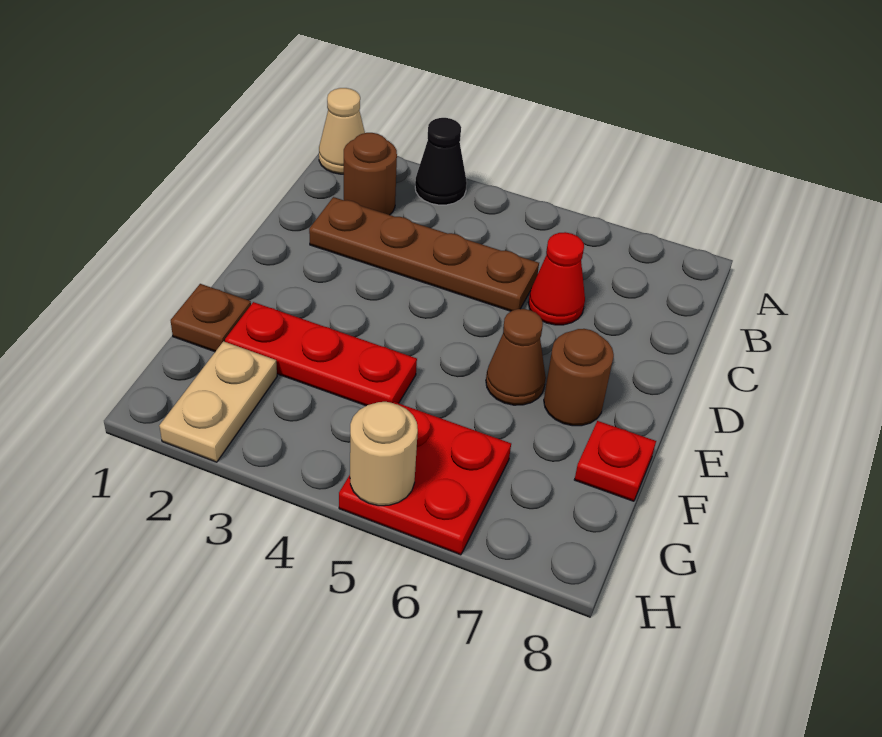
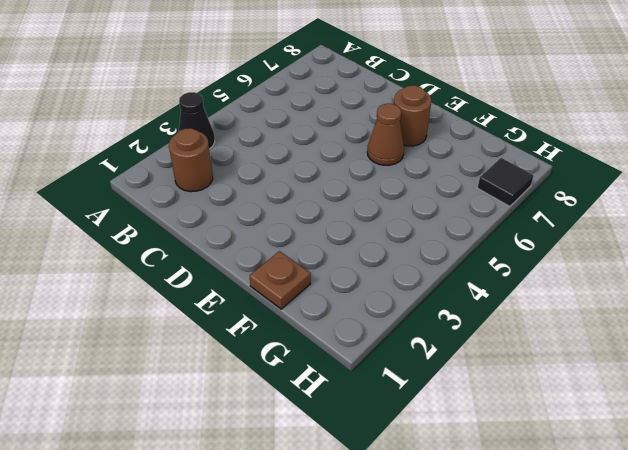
black 1x1 tile [478,158,534,206] -> none
none -> tan 1x1 cone [319,88,365,174]
none -> brown 1x4 plate [309,197,539,311]
none -> red 1x1 cone [528,232,585,325]

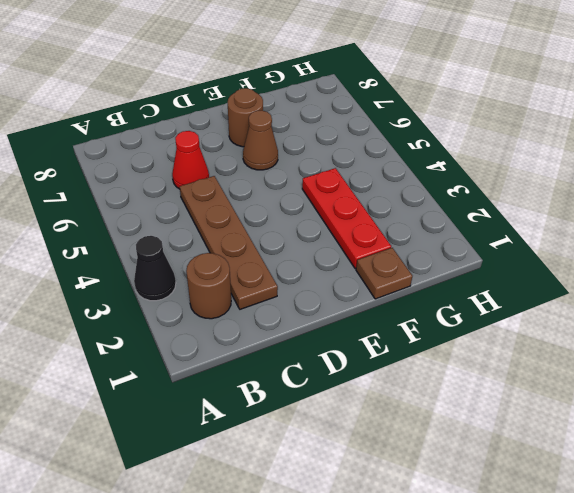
none -> tan 1x1 cone [319,88,365,174]
none -> red 1x1 plate [574,421,656,501]
none -> tan 1x2 plate [159,341,277,462]

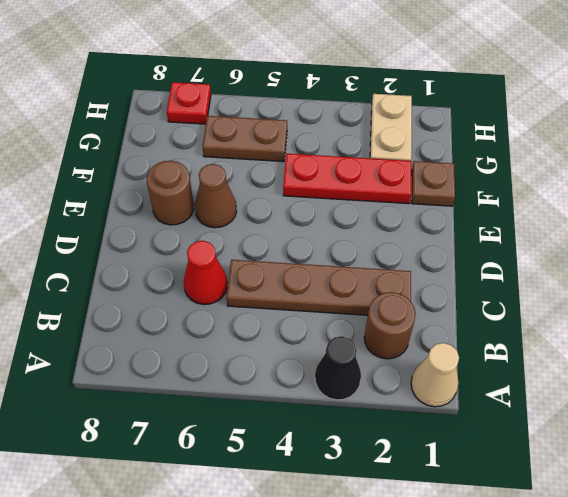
brown 1x2 plate [202,116,287,162] -> red 2x2 plate [339,402,511,555]
red 1x1 plate [167,82,211,124] -> red 1x1 plate moved to [574,421,656,501]
none -> tan 1x1 round brick [350,402,418,506]

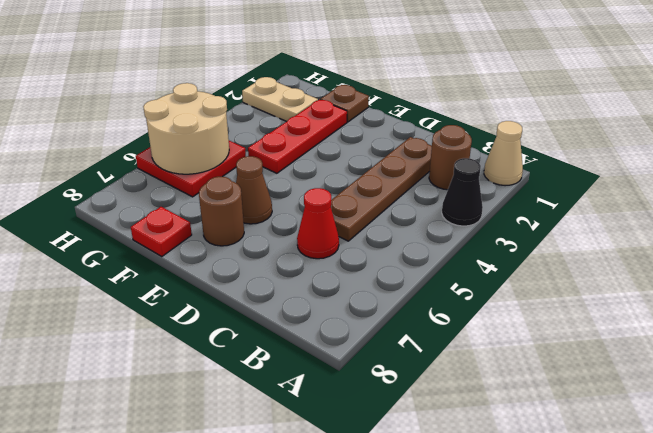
tan 2x2 round brick [143,83,229,174] -> tan 1x1 round brick [350,402,418,506]

